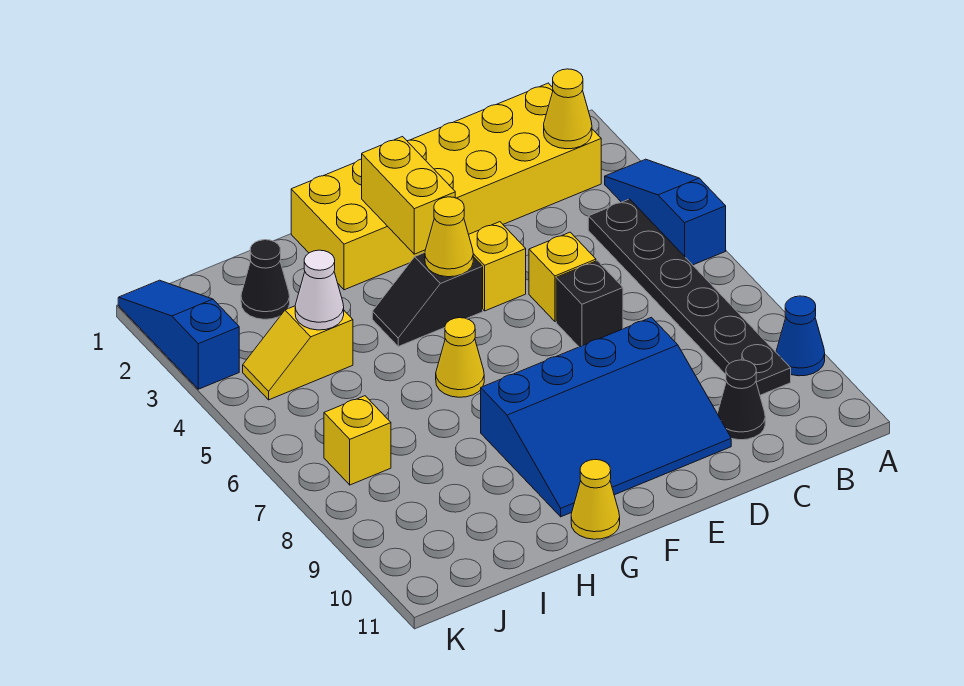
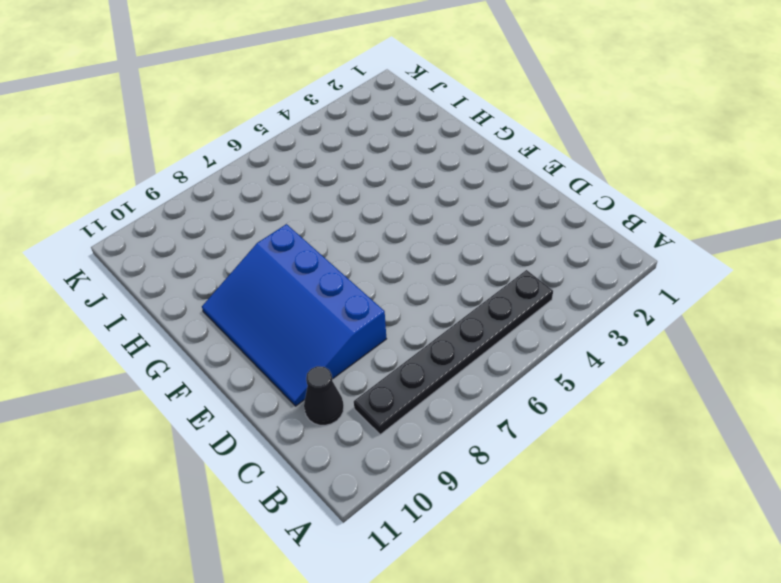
none -> blue 1x3 slope [605,159,726,265]
none -> blue 1x1 cone [776,296,825,376]
none -> yellow 2x6 brick [291,83,601,290]

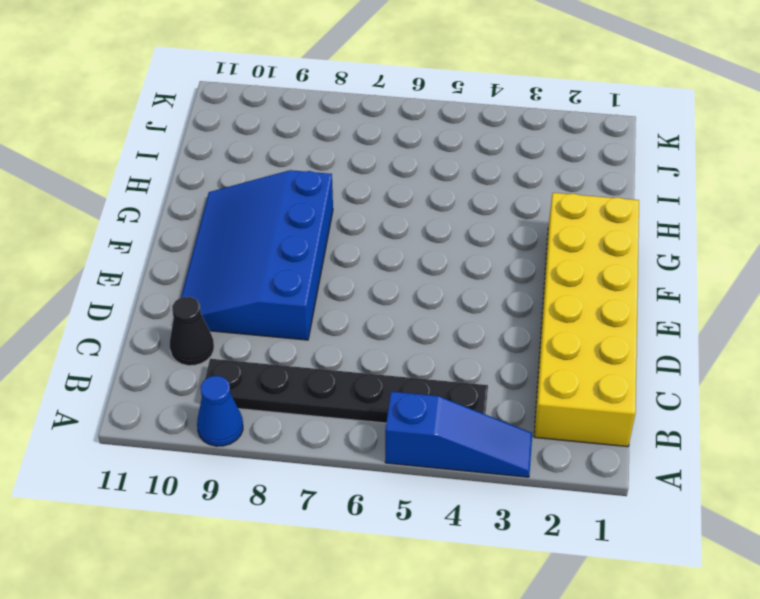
none -> yellow 1x1 brick [529,232,596,322]
none -> black 1x1 brick [556,261,623,347]
none -> yellow 1x1 brick [469,222,526,311]

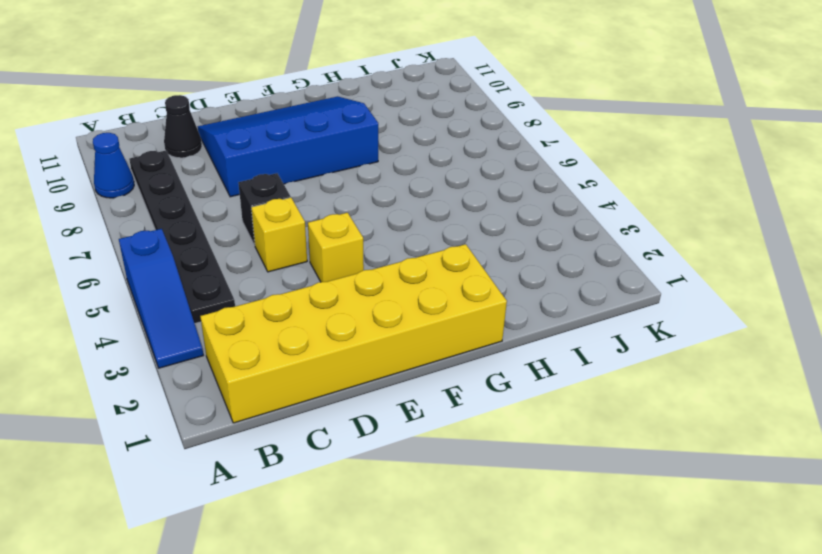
none -> black 1x2 slope [372,253,483,346]
none -> yellow 1x1 cone [436,318,484,397]
none -> yellow 1x1 cone [571,460,620,539]

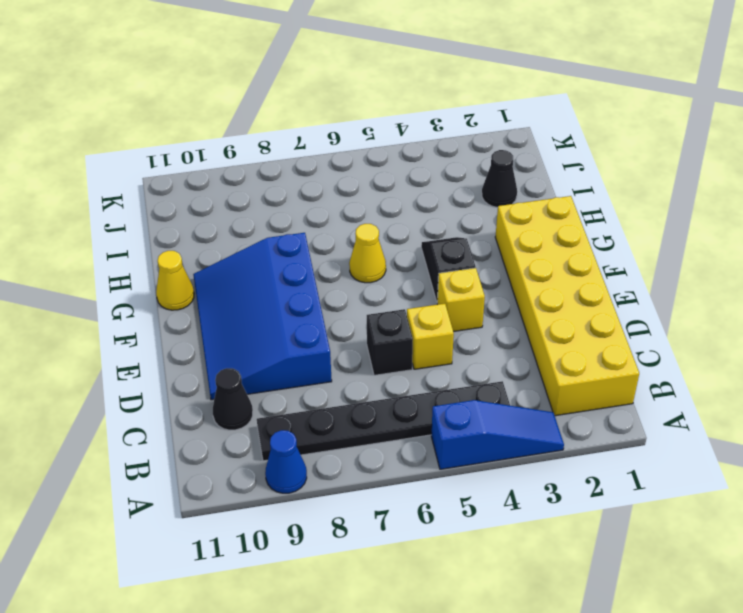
none -> yellow 1x2 slope [243,306,353,400]
none -> yellow 1x1 brick [324,396,391,485]
none -> blue 1x3 slope [118,280,239,389]

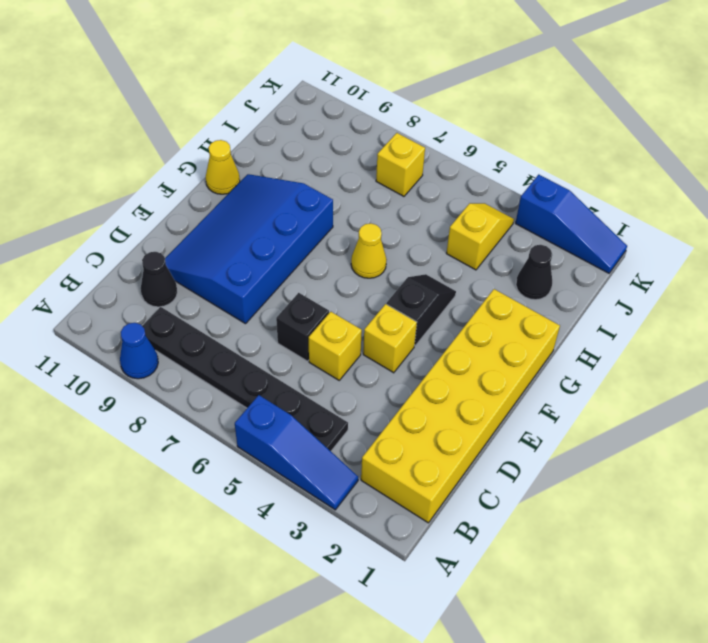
none -> yellow 1x1 cone [544,69,592,149]
none -> yellow 1x2 brick [362,137,455,254]
none -> yellow 1x1 cone [425,197,473,277]

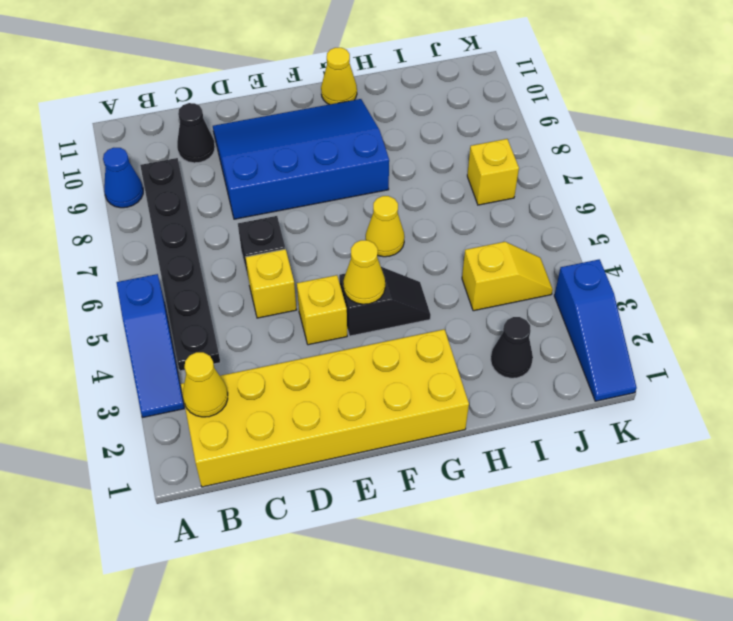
none -> yellow 1x2 brick [362,137,455,254]
none -> white 1x1 cone [295,250,344,330]

